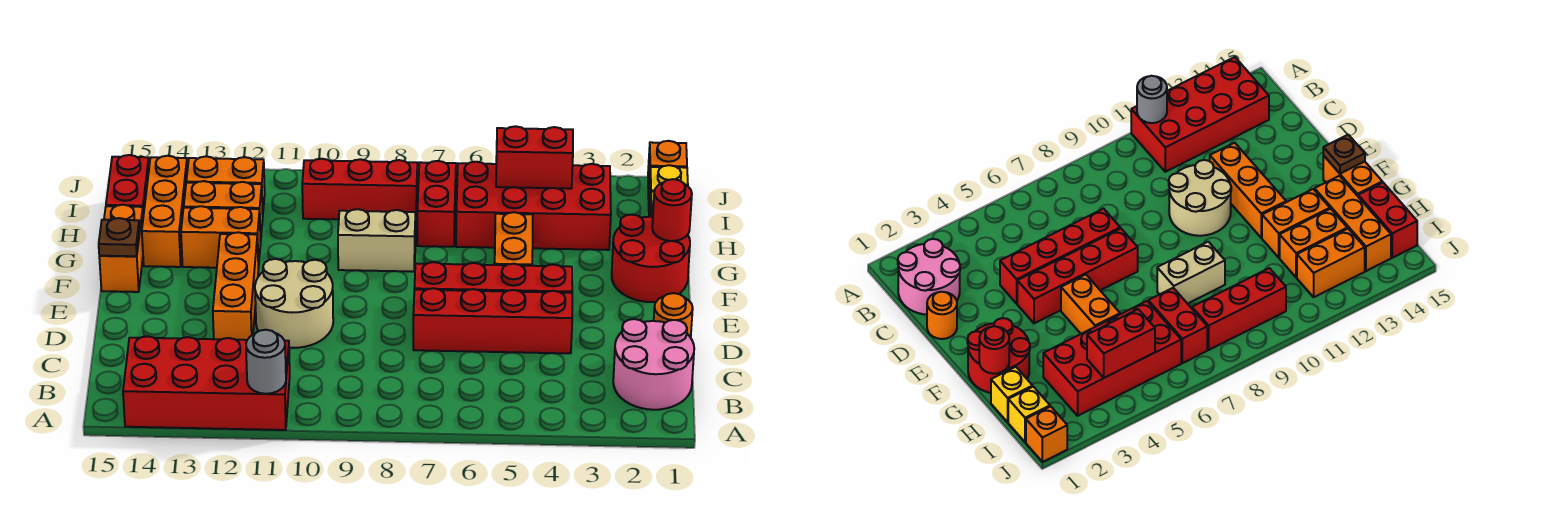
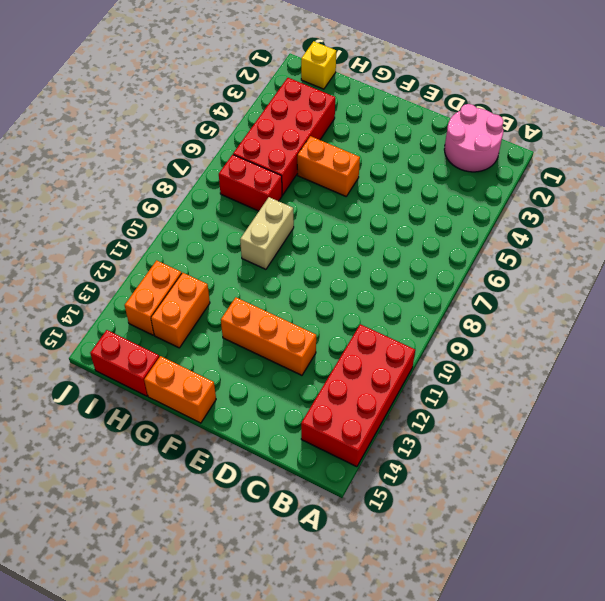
none -> orange 1x1 round brick [654,293,693,337]
none -> red 1x4 brick [413,288,572,353]
none -> tan 2x2 round brick [255,259,333,348]

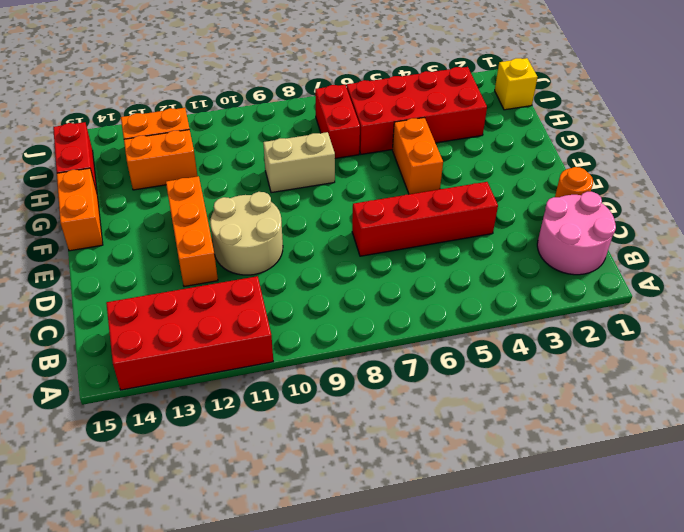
none -> red 1x4 brick [414,262,572,293]
none -> red 2x2 round brick [612,215,690,302]
none -> orange 1x2 brick [181,206,261,268]

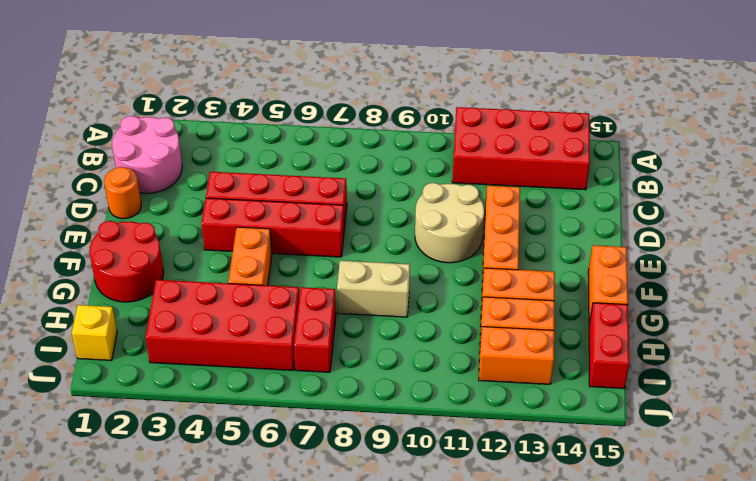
none -> orange 1x3 brick [142,156,188,267]
none -> yellow 1x1 brick [991,367,1033,422]
none -> red 1x3 brick [302,159,417,221]

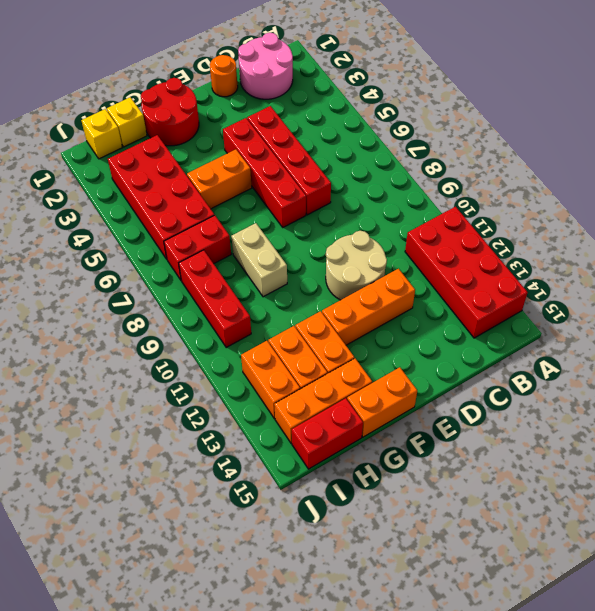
none -> orange 1x1 brick [648,141,687,199]
none -> grey 1x1 round brick [246,330,286,394]
none -> brown 1x1 plate [99,218,140,256]

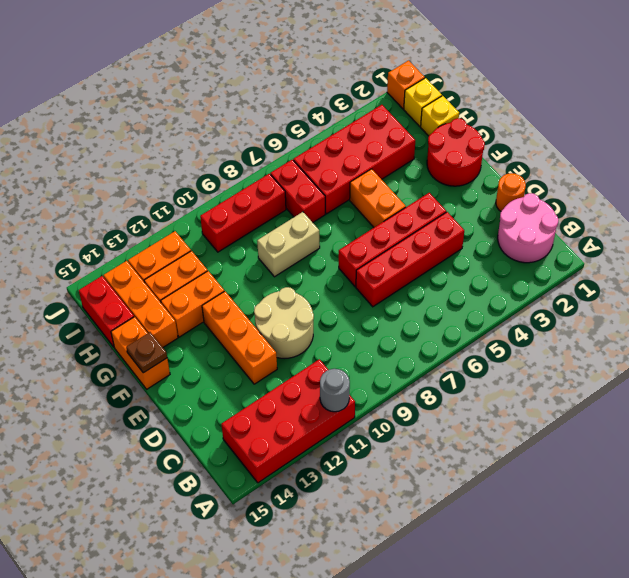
none -> red 1x1 round brick [652,179,692,241]
none -> red 1x2 brick [496,126,573,189]

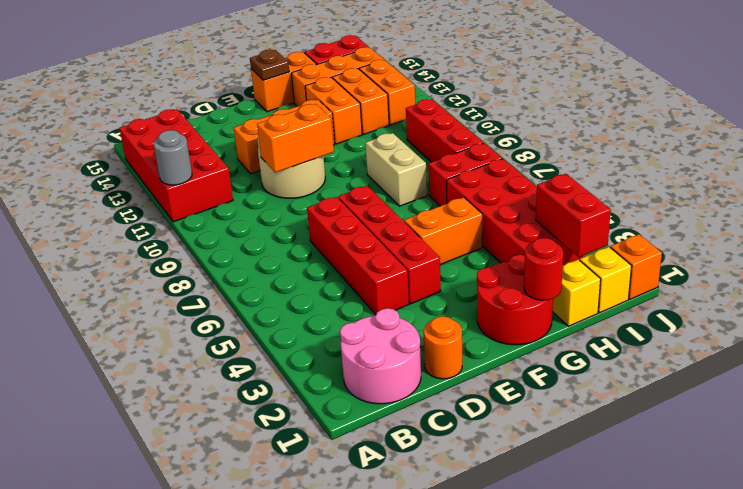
orange 1x2 brick [257,104,334,173] -> none
red 1x2 brick [536,174,611,257] -> red 1x2 brick moved to [496,126,573,189]

